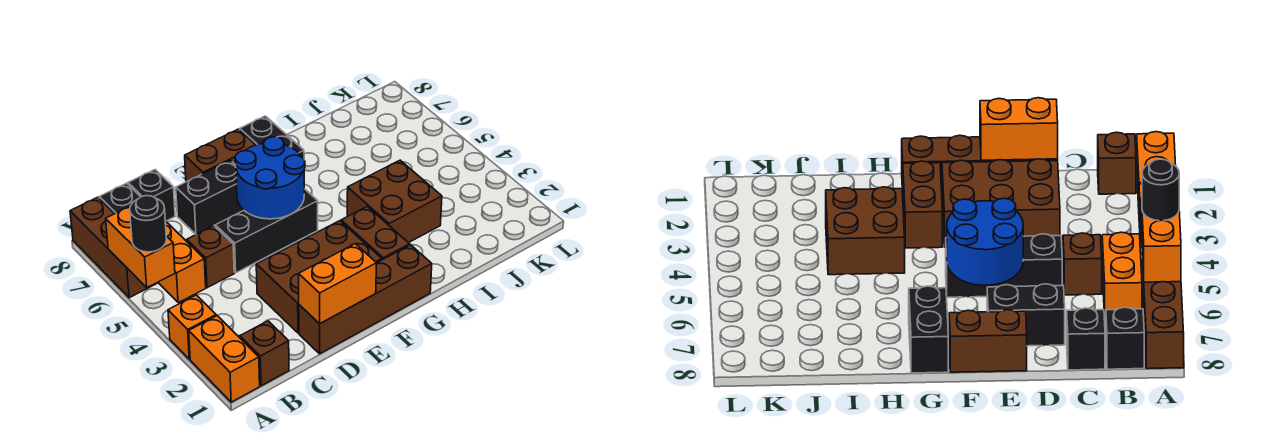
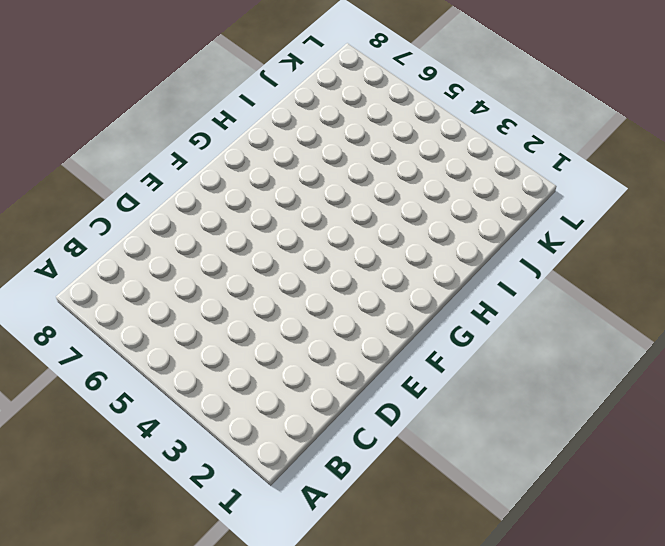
none -> orange 1x2 brick [189,316,260,402]
none -> orange 1x1 brick [168,295,216,359]
none -> brown 1x3 brick [70,197,157,298]

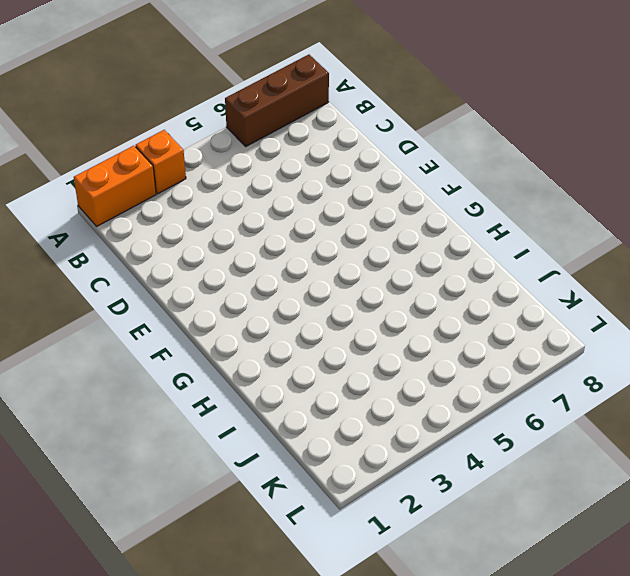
none -> brown 1x1 brick [240,321,289,386]
none -> orange 1x2 brick [158,221,206,303]
none -> black 1x1 brick [99,183,140,214]

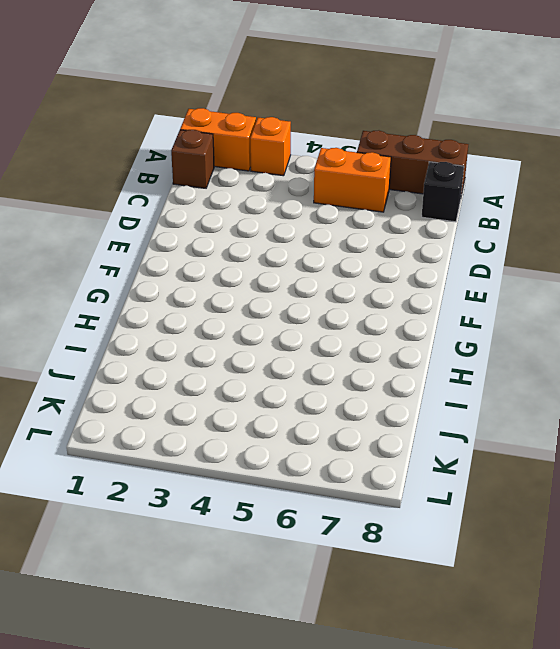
none -> brown 1x1 brick [187,226,234,288]
none -> black 1x1 brick [128,170,175,221]
none -> brown 1x4 brick [299,245,432,354]

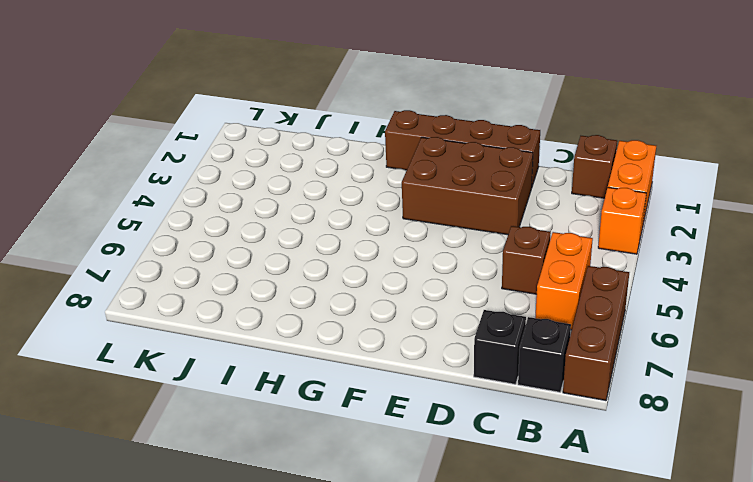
none -> black 1x3 brick [215,189,318,273]
none -> black 1x2 brick [176,160,244,234]
none -> brown 1x2 brick [185,129,255,182]

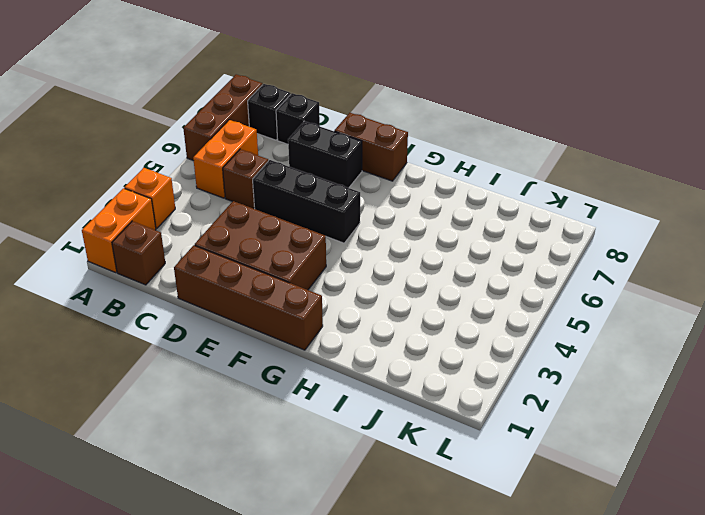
none -> brown 1x2 brick [341,206,410,260]
none -> black 1x2 brick [240,116,304,159]
none -> brown 2x2 brick [347,160,442,243]

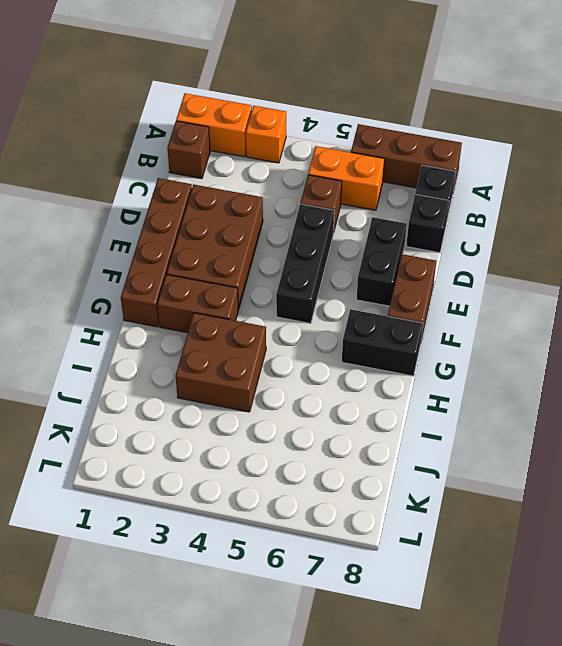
none -> orange 1x2 brick [106,207,175,287]
none -> orange 1x2 brick [299,244,377,324]
none -> blue 2x2 round brick [235,137,305,219]

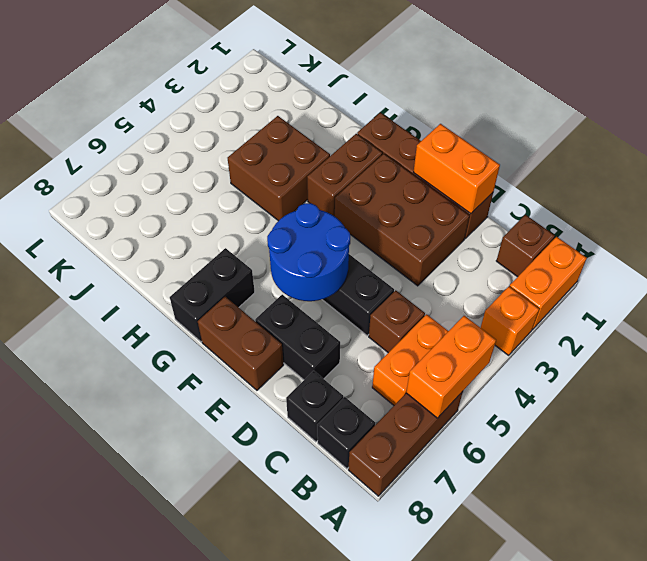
none -> black 1x1 round brick [130,196,166,252]

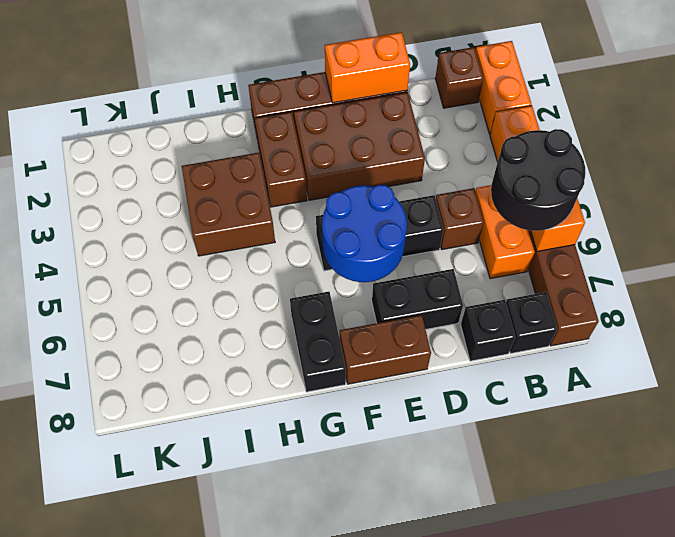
black 2x2 round brick [491,129,586,231] -> black 1x1 round brick [130,196,166,252]

